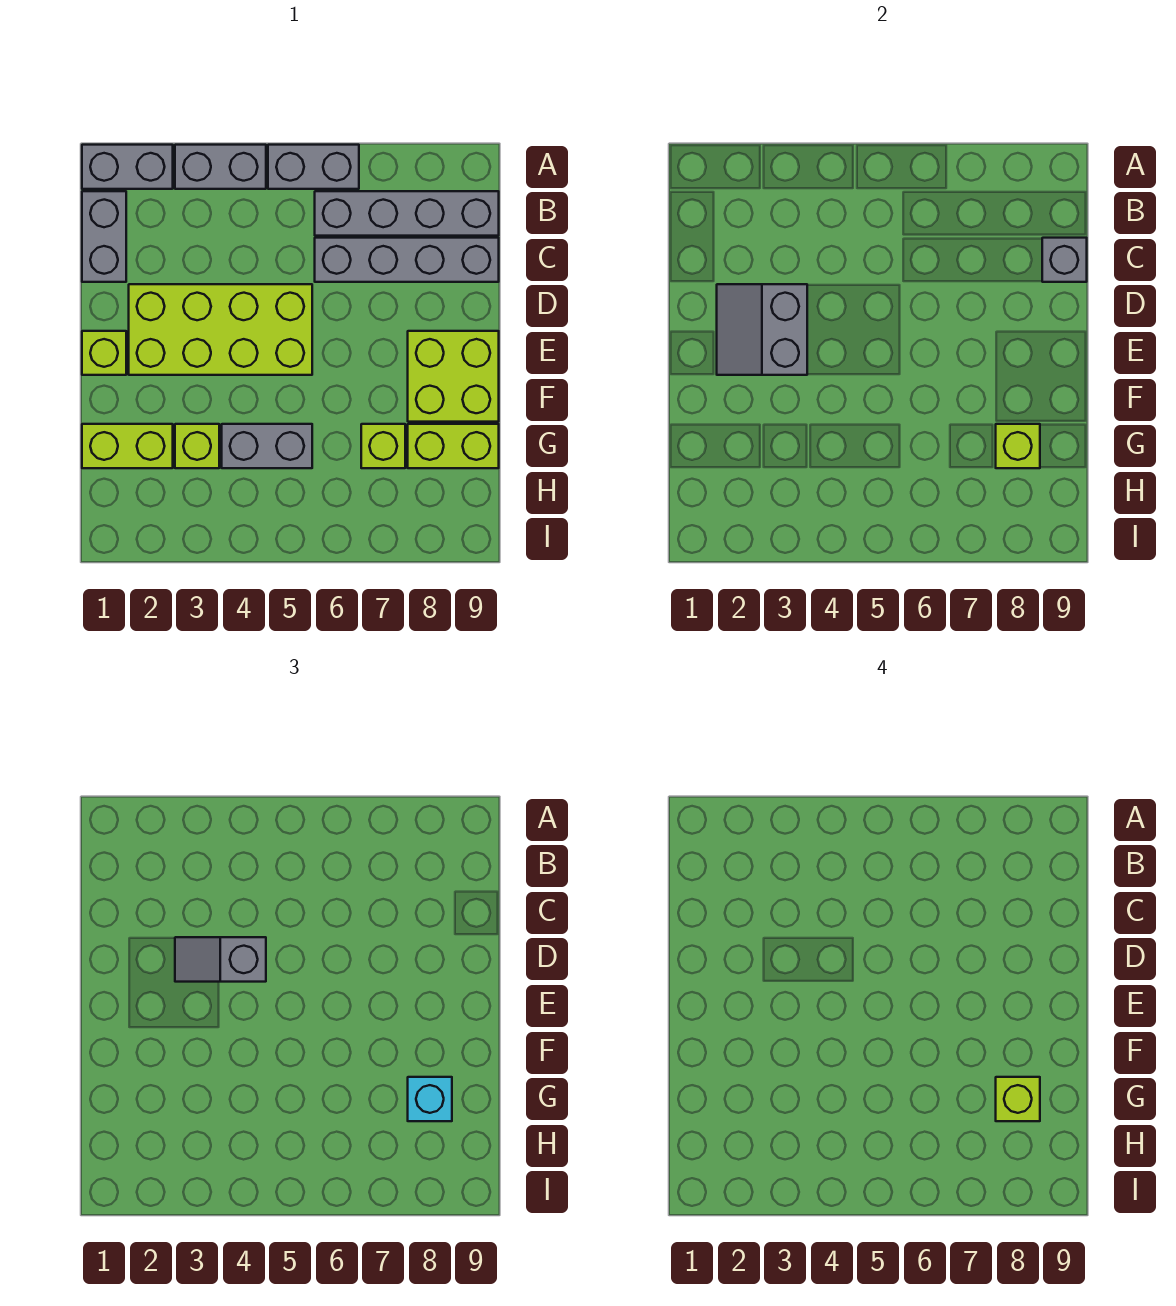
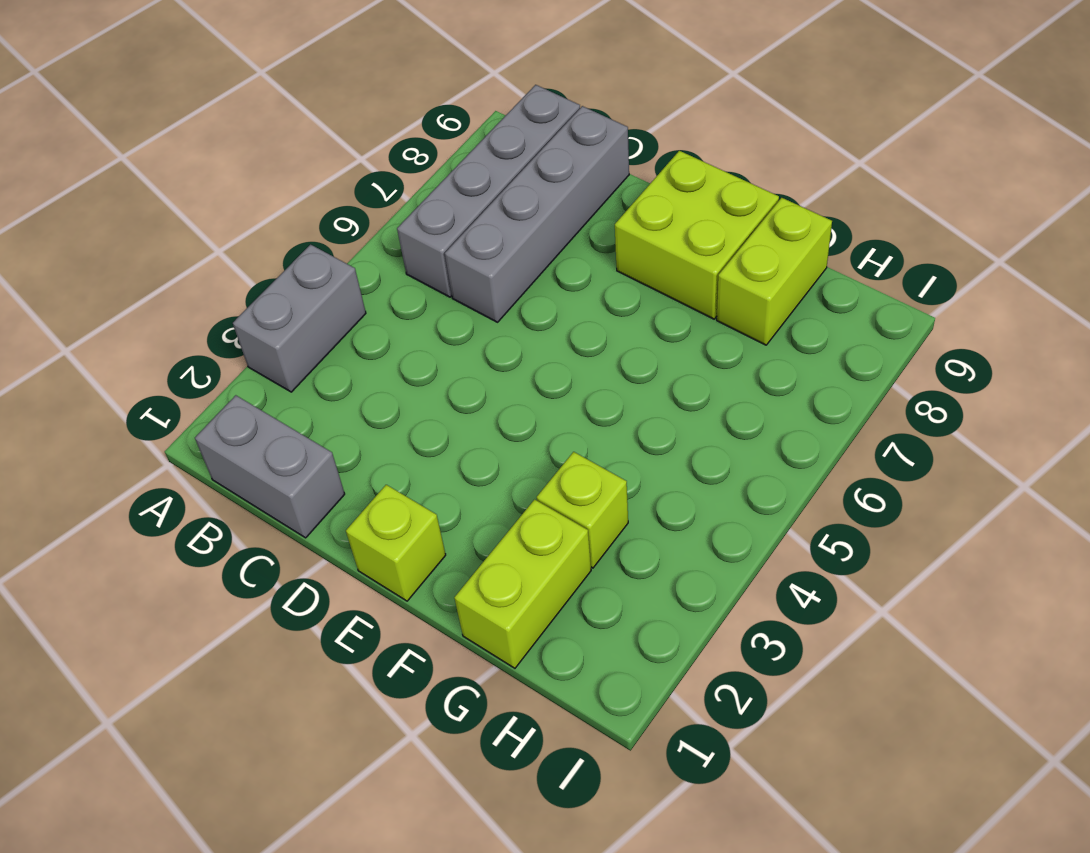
none -> grey 1x2 brick [82,145,173,189]
none -> grey 1x2 brick [268,145,359,189]
none -> lime 2x4 brick [129,284,312,375]

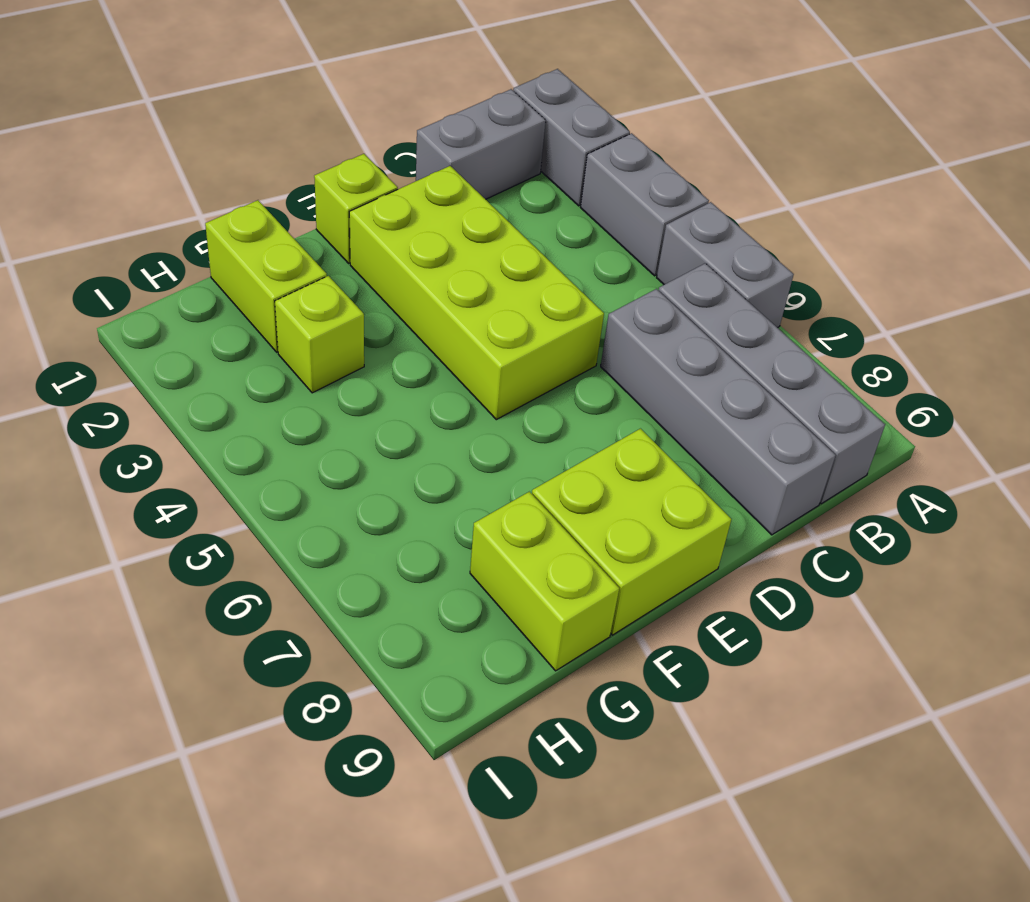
none -> grey 1x2 brick [222,424,312,468]
none -> lime 1x1 brick [361,424,405,468]
none -> grey 1x1 brick [1042,238,1087,282]

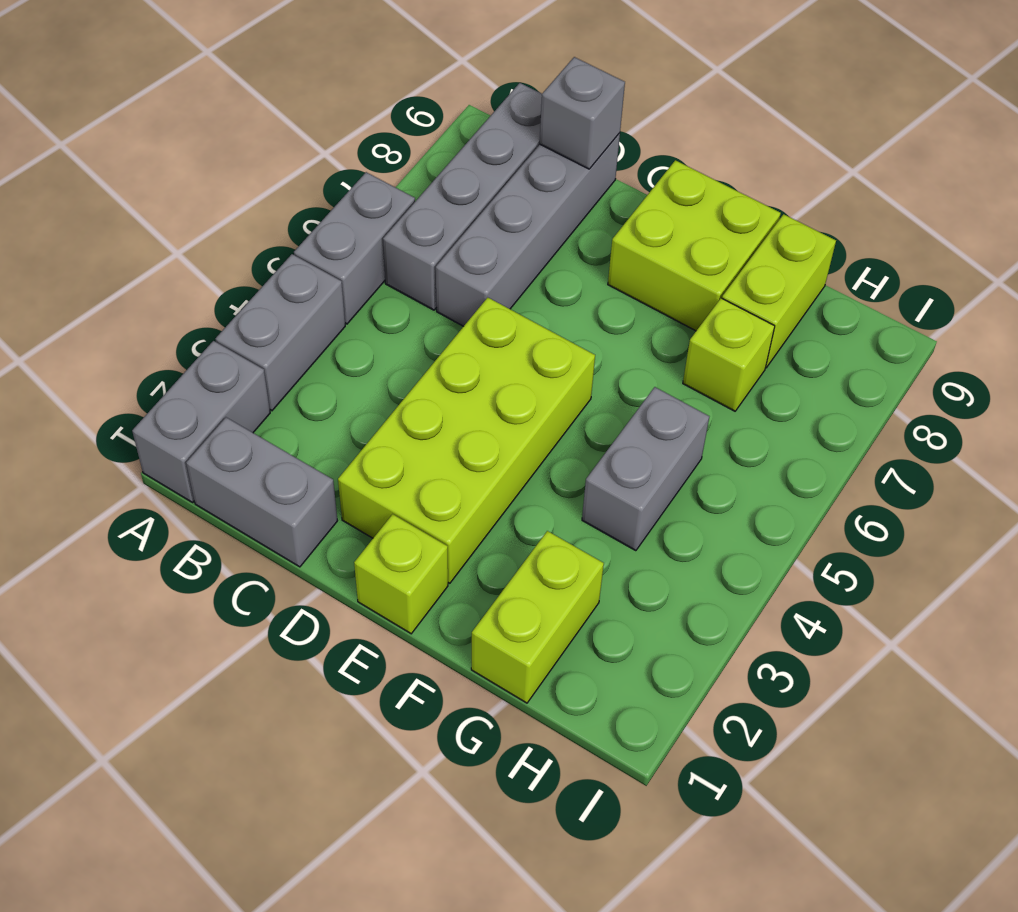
none -> lime 1x1 brick [175,424,219,468]
none -> grey 2x2 slope [717,284,807,375]
none -> lime 1x1 brick [996,424,1040,468]

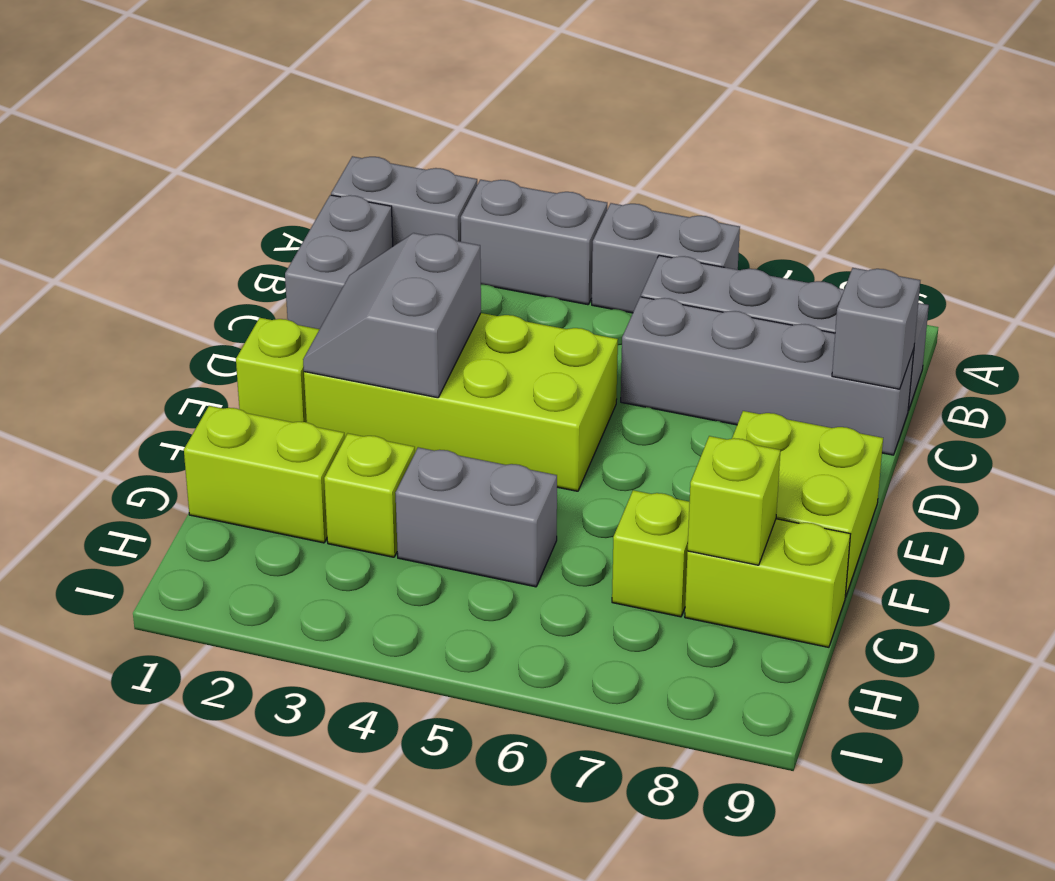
none -> grey 1x2 slope [175,937,266,982]
none -> cyan 1x1 brick [408,1077,452,1121]
none -> lime 1x1 brick [996,1077,1040,1121]

